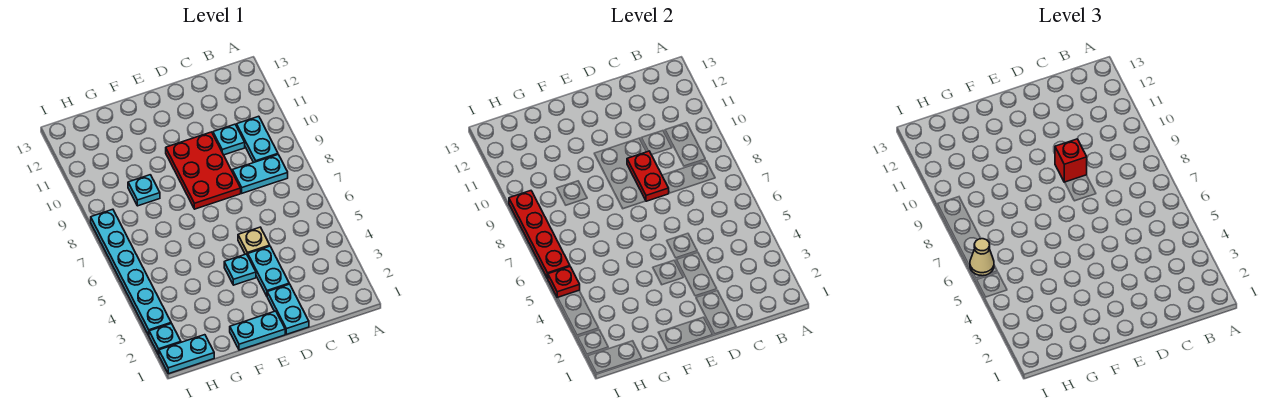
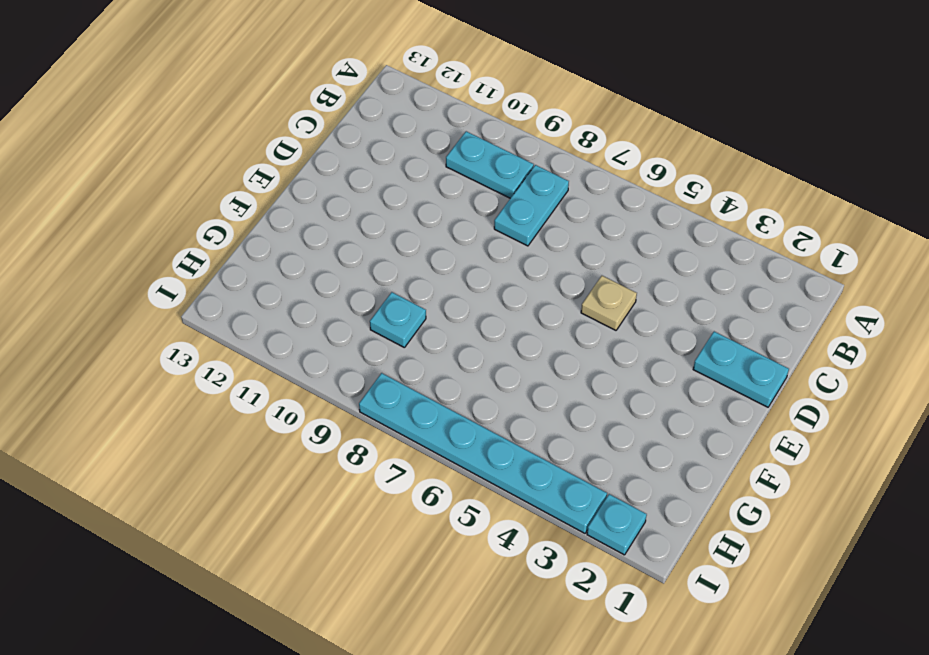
none -> cyan 1x1 plate [213,124,245,155]
none -> cyan 1x2 plate [248,246,289,296]
none -> red 2x3 plate [166,132,241,209]

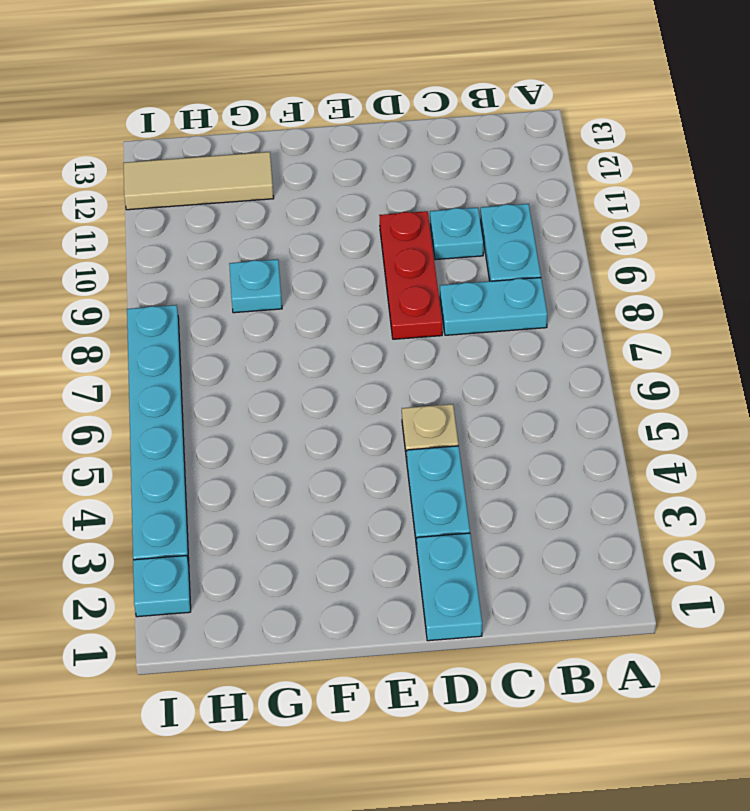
red 1x3 plate [379,211,442,339] -> red 2x3 plate [166,132,241,209]
tan 1x3 tile [124,152,274,210] -> none
none -> cyan 1x2 plate [230,311,285,350]
none -> cyan 1x1 plate [224,254,256,285]
none -> cyan 1x2 plate [159,335,214,374]

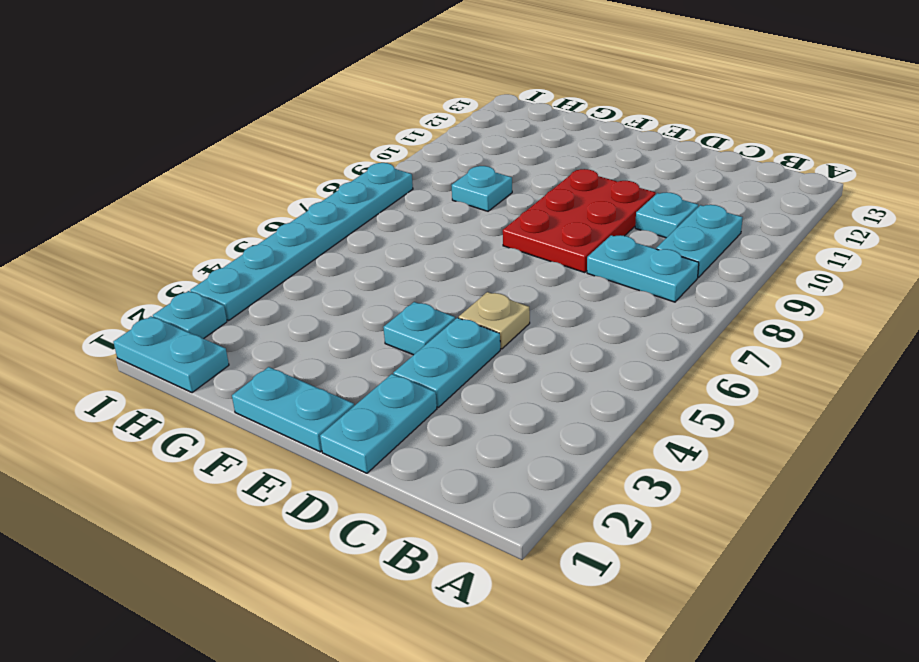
none -> red 1x2 plate [627,151,669,201]
none -> red 1x1 plate [548,267,580,298]
none -> red 1x4 plate [509,191,570,278]

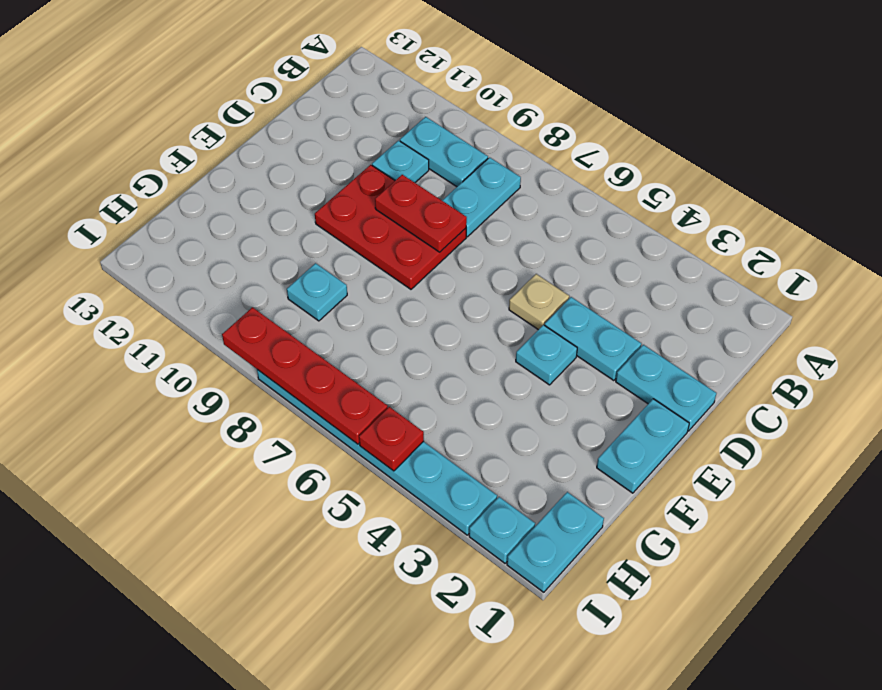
none -> red 1x1 brick [1055,139,1087,182]
none -> tan 1x1 cone [970,239,994,276]

